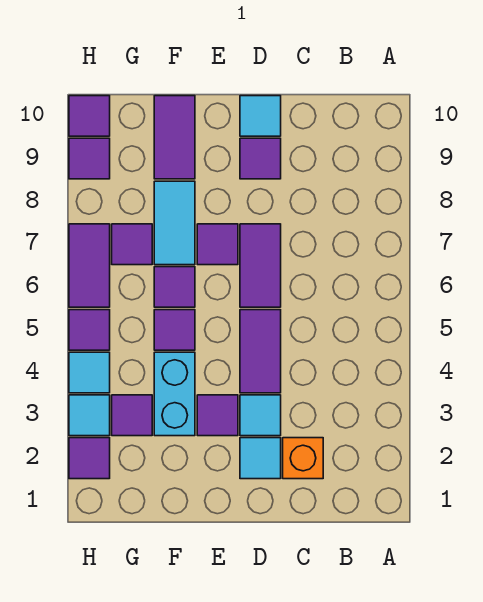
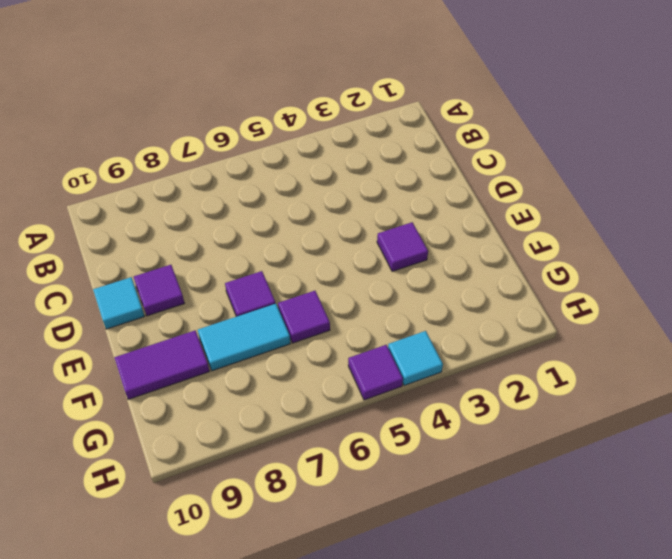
none -> orange 1x1 brick [283,438,323,479]
none -> cyan 1x1 tile [240,438,281,479]
none -> cyan 1x1 tile [240,395,281,436]

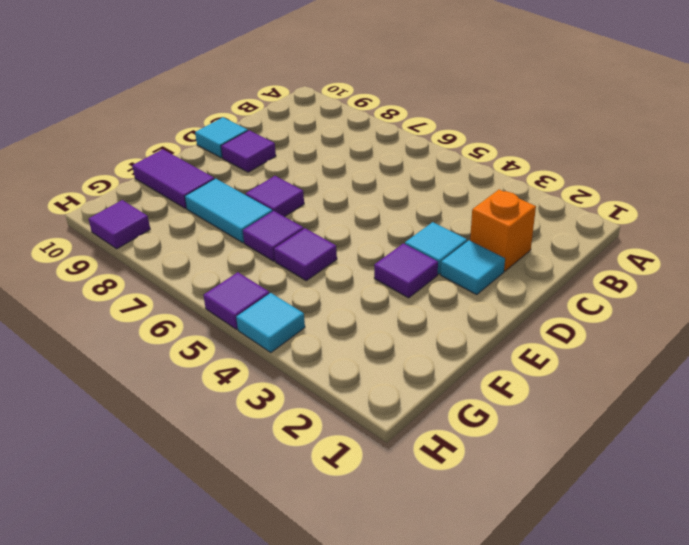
none -> purple 1x2 tile [240,310,281,393]
none -> purple 1x2 tile [240,224,281,307]
none -> cyan 1x2 brick [154,352,195,436]

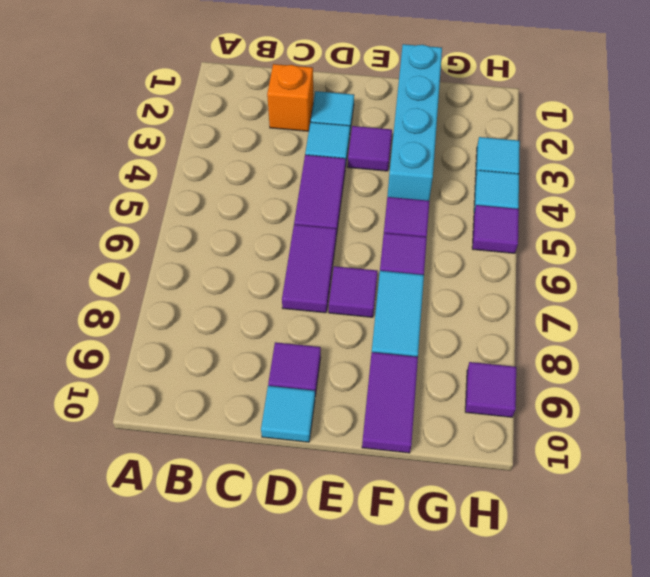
cyan 1x4 brick [387,44,442,201] -> cyan 1x2 brick [154,352,195,436]
none -> purple 1x1 tile [112,395,152,436]
none -> purple 1x1 tile [112,224,152,265]
none -> purple 1x1 tile [69,438,110,479]

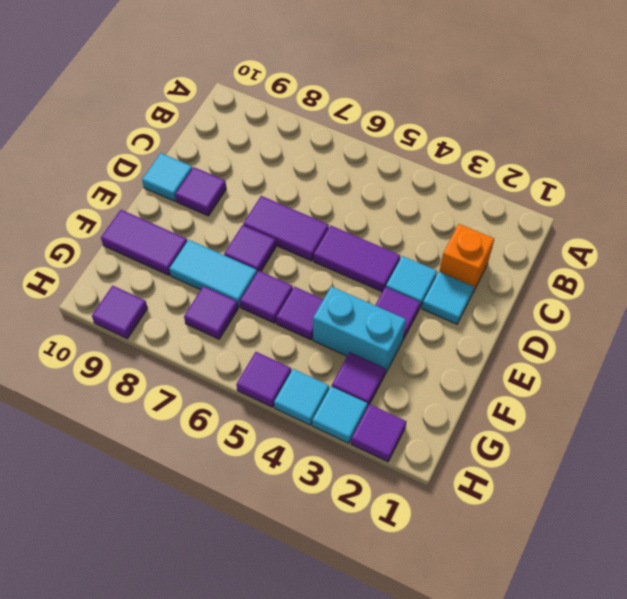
none -> purple 1x2 tile [69,224,110,307]
none -> purple 1x1 tile [69,96,110,136]

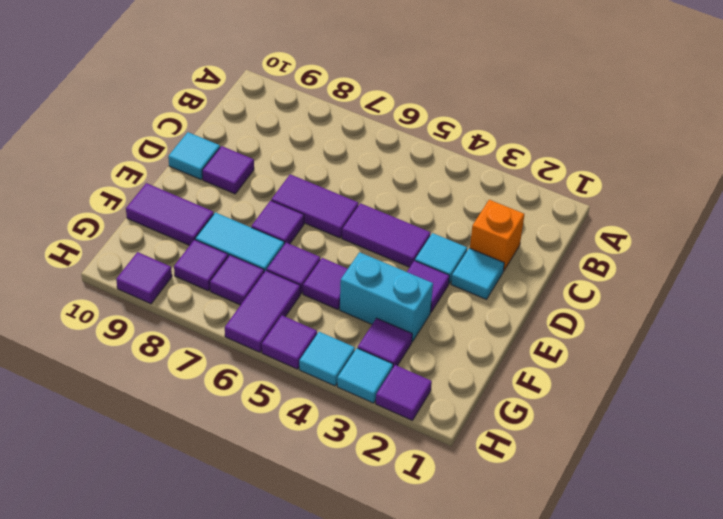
purple 1x2 tile [225,271,300,352] -> purple 1x2 tile turned to [69,224,110,307]
purple 1x1 tile [174,240,228,291] -> purple 1x1 tile moved to [69,96,110,136]

